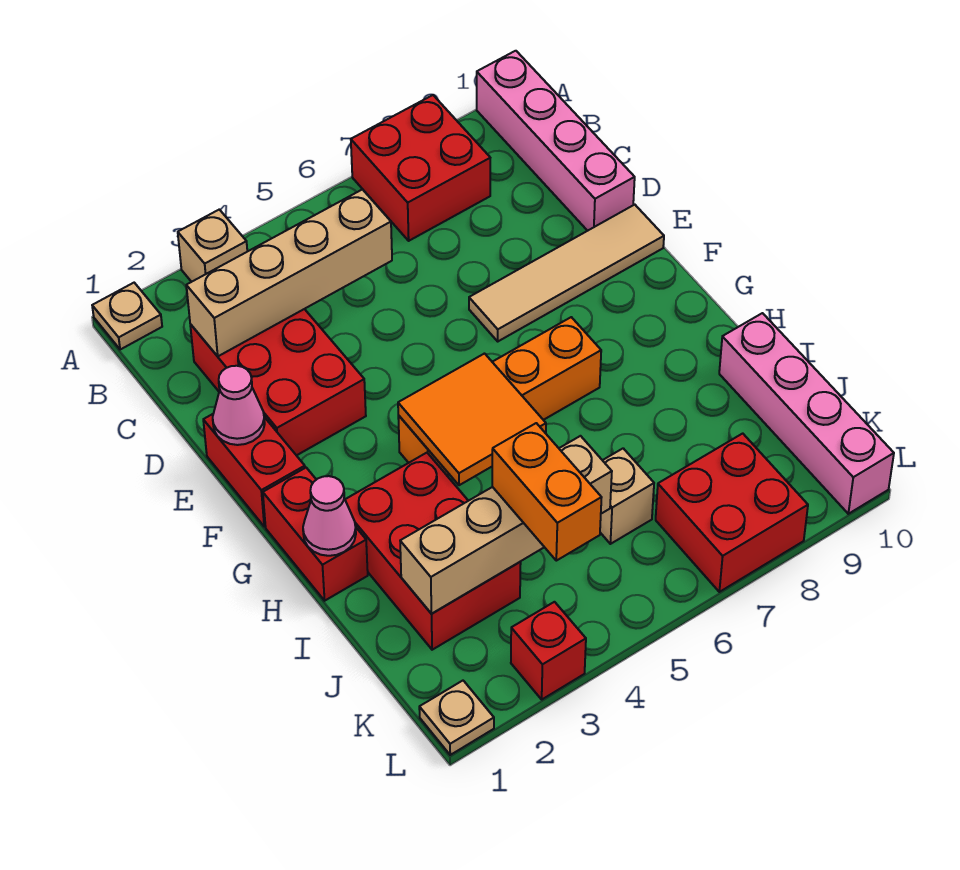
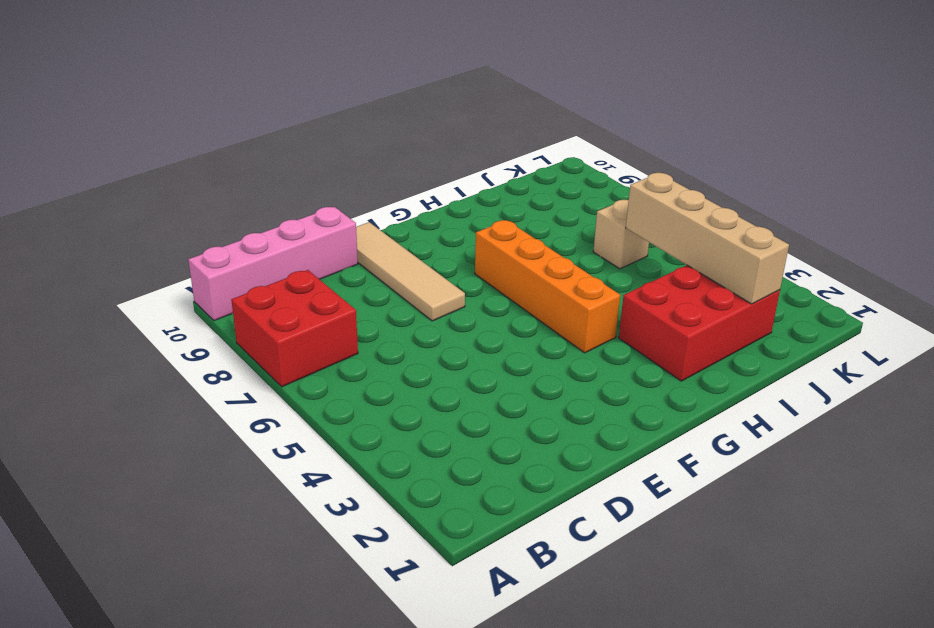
none -> tan 1x1 plate [92,283,162,350]
none -> tan 1x1 brick [178,210,247,282]
none -> red 2x3 brick [190,309,366,456]

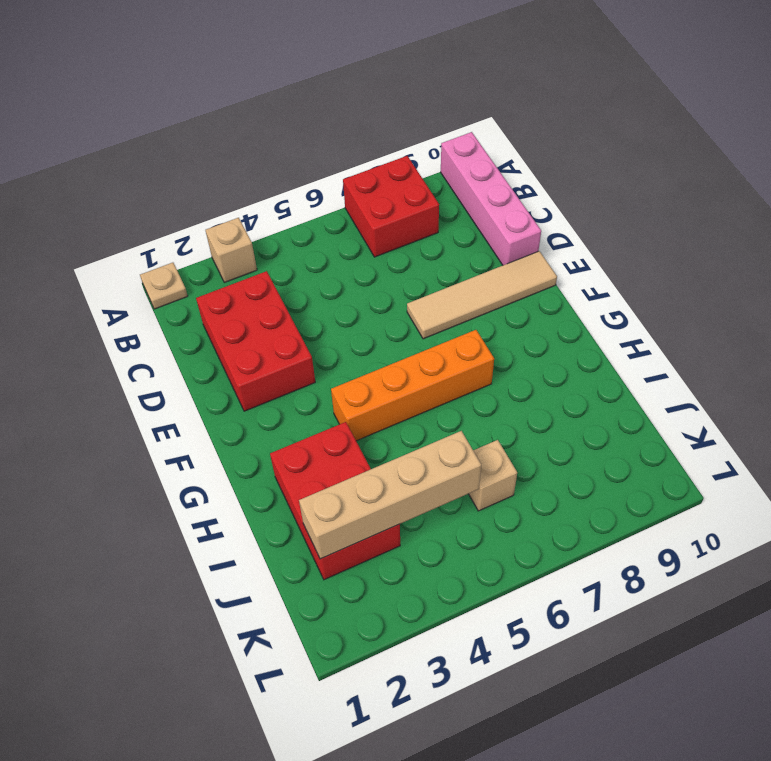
none -> red 1x2 brick [203,414,305,527]
none -> red 1x2 brick [263,468,368,601]
none -> pink 1x4 brick [719,313,894,514]

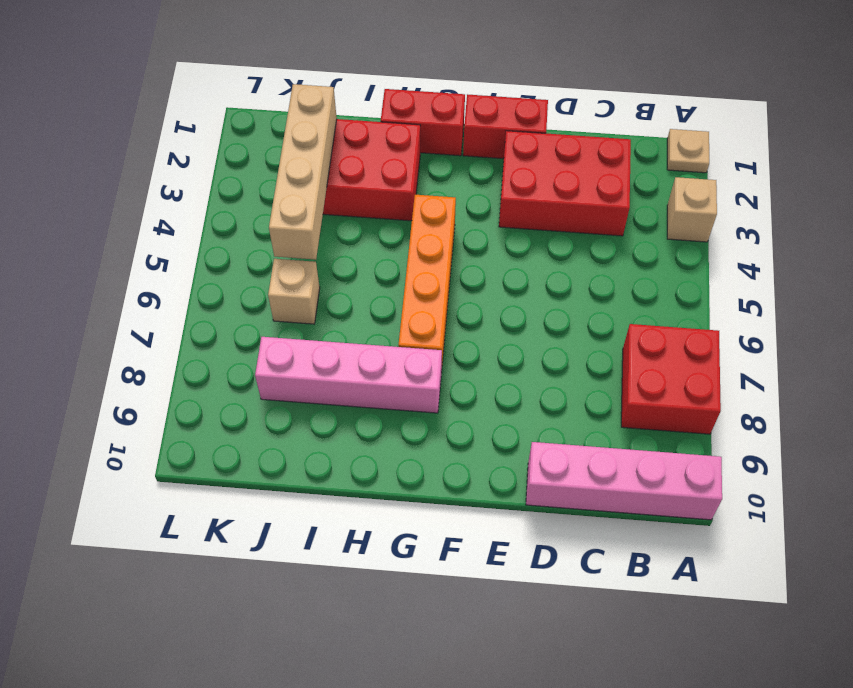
pink 1x4 brick [255,337,442,413] -> pink 1x4 brick moved to [719,313,894,514]
none -> tan 1x4 tile [469,205,664,341]
none -> red 2x2 brick [656,433,808,592]
none -> tan 1x1 plate [419,681,494,755]

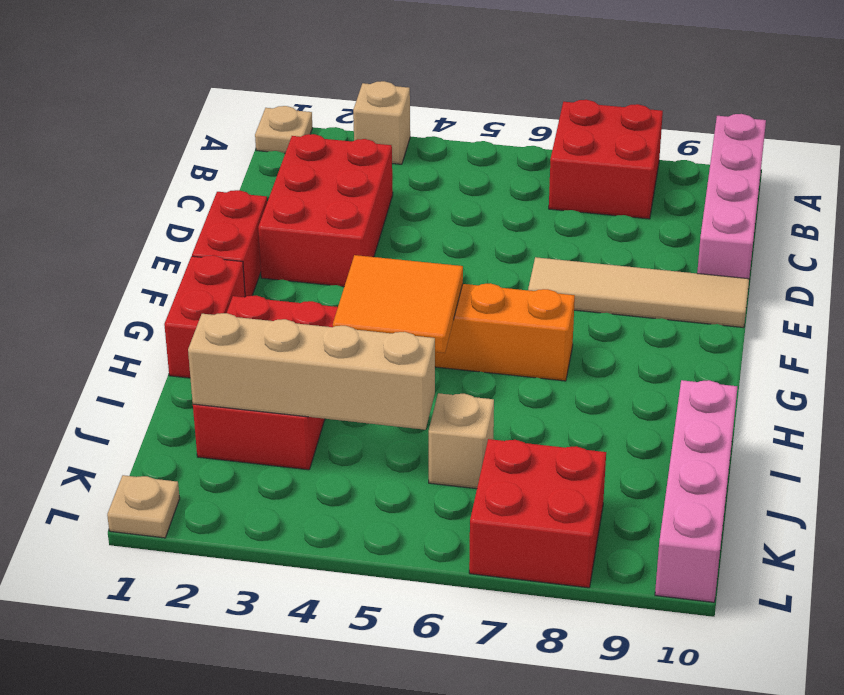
none -> red 1x1 brick [511,602,586,699]
none -> tan 1x4 brick [186,189,392,356]
none -> pink 1x1 cone [213,366,265,445]

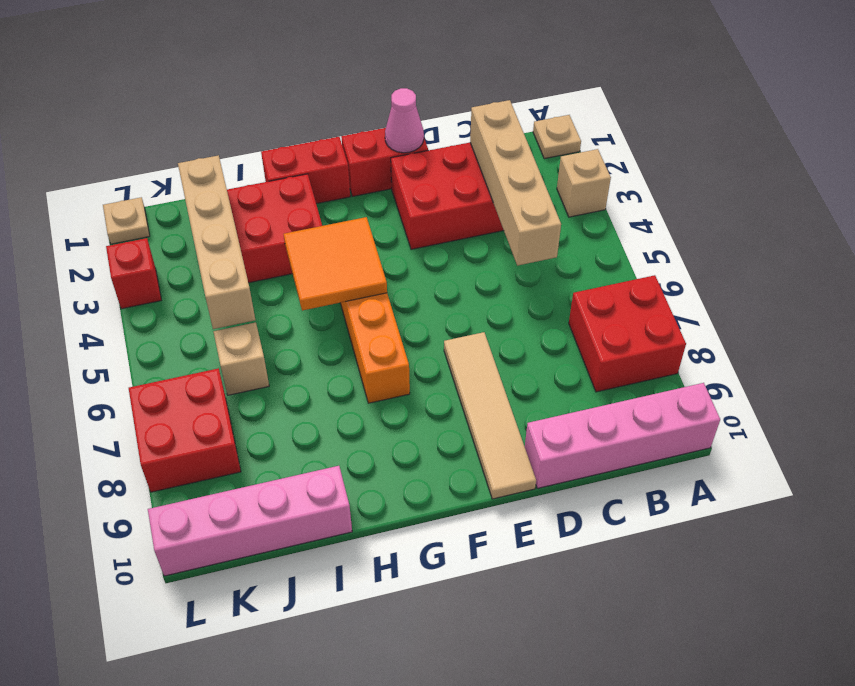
none -> pink 1x1 cone [303,476,356,556]
none -> orange 1x2 brick [492,423,602,561]

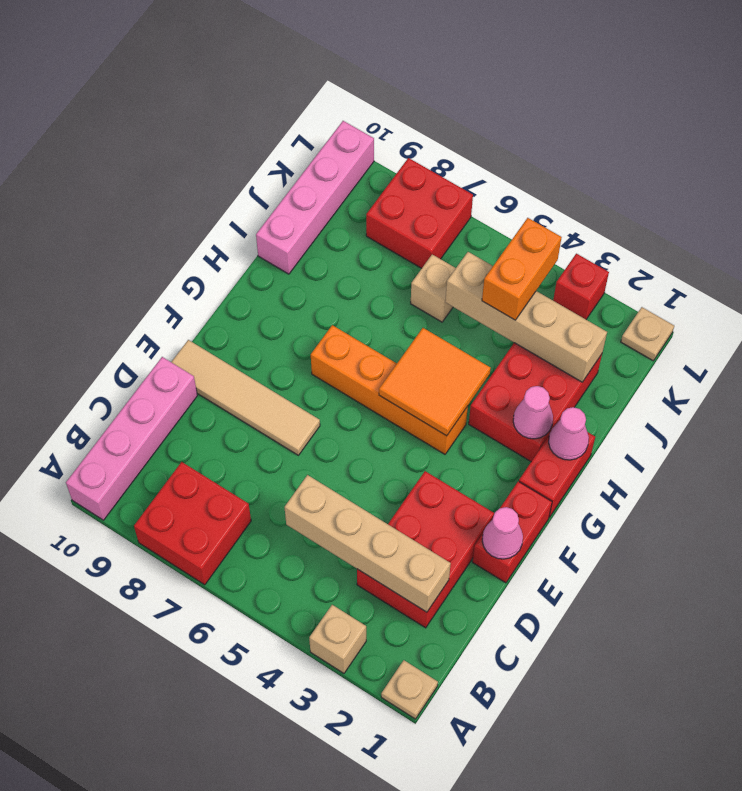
pink 1x1 cone [513,386,553,439] -> none

